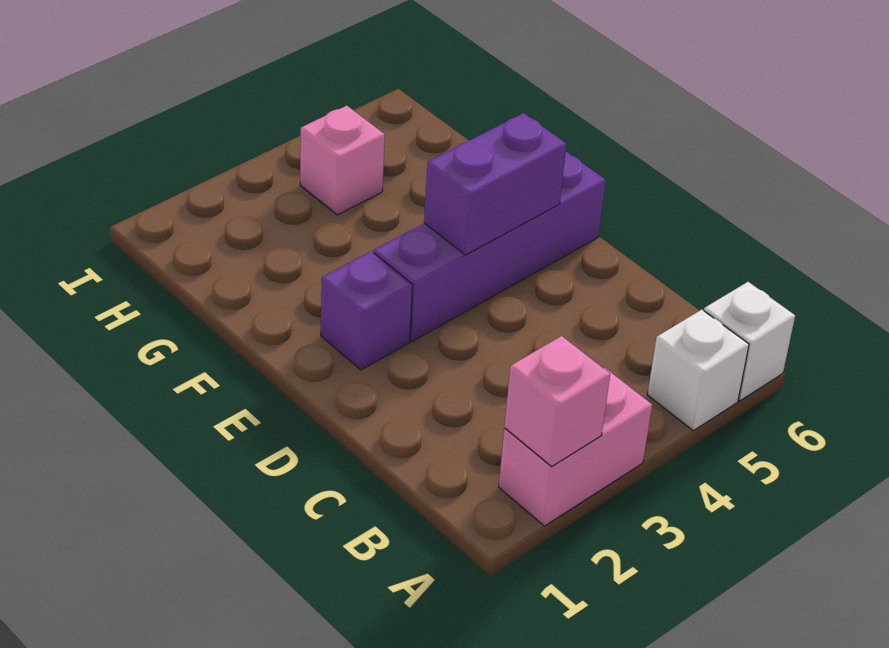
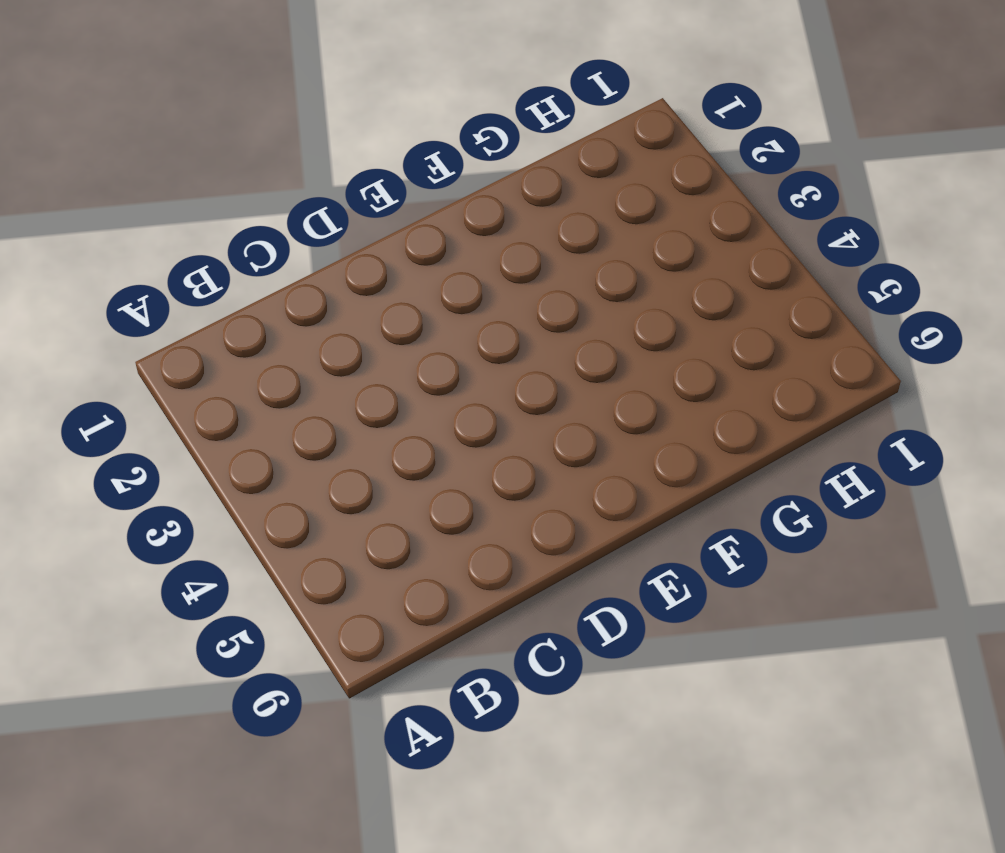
none -> pink 1x2 brick [499,368,652,526]
none -> white 1x1 brick [647,310,749,431]

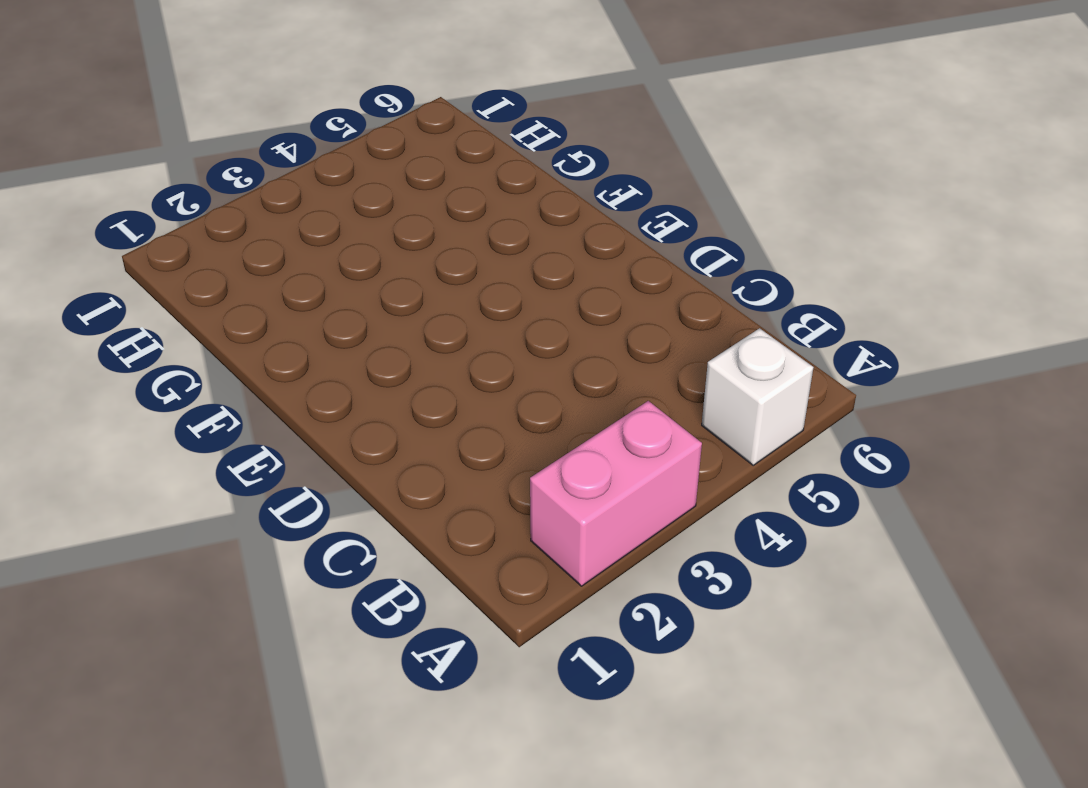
none -> white 1x1 brick [704,282,795,401]
none -> purple 1x1 brick [321,251,413,370]

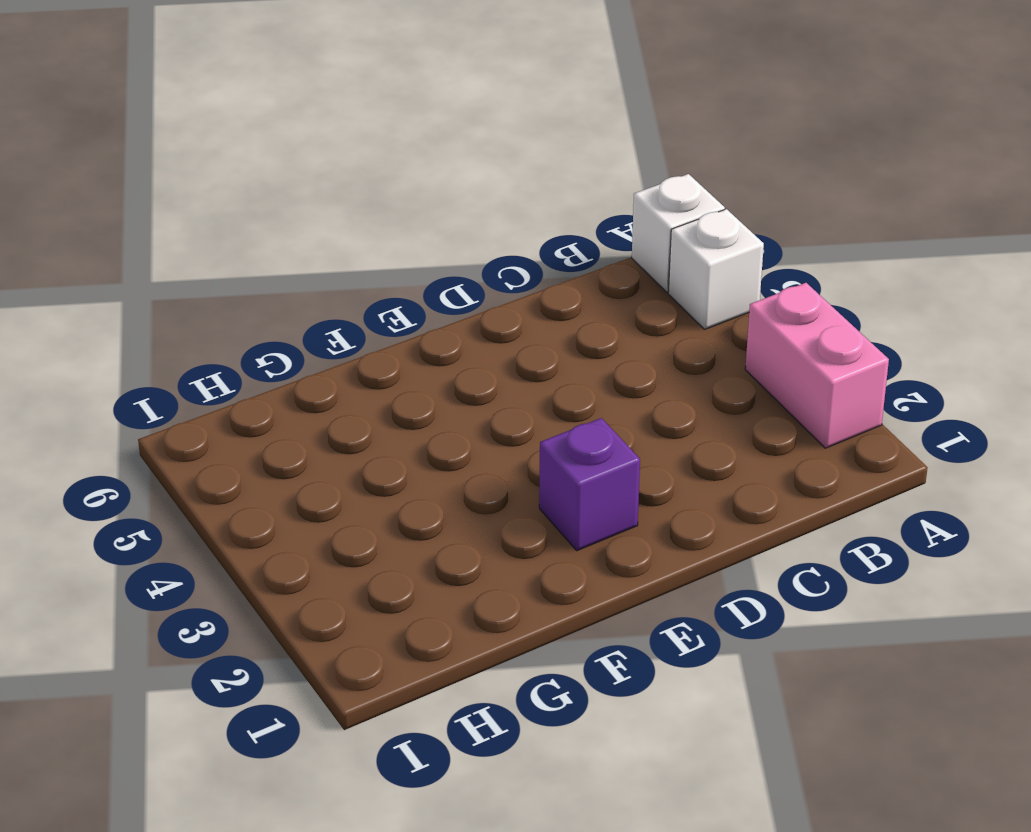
none -> purple 1x4 brick [374,152,606,341]
none -> pink 1x1 brick [300,106,385,215]

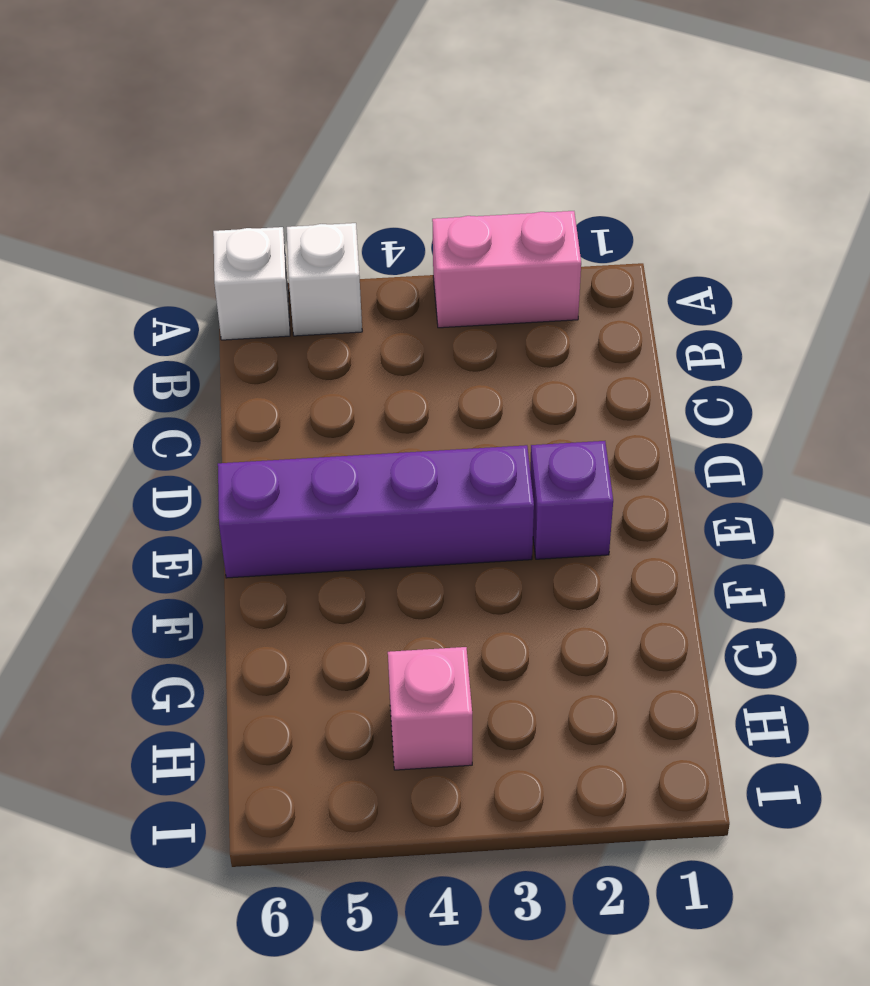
none -> pink 1x1 brick [504,336,610,466]
none -> purple 1x2 brick [424,113,566,255]

